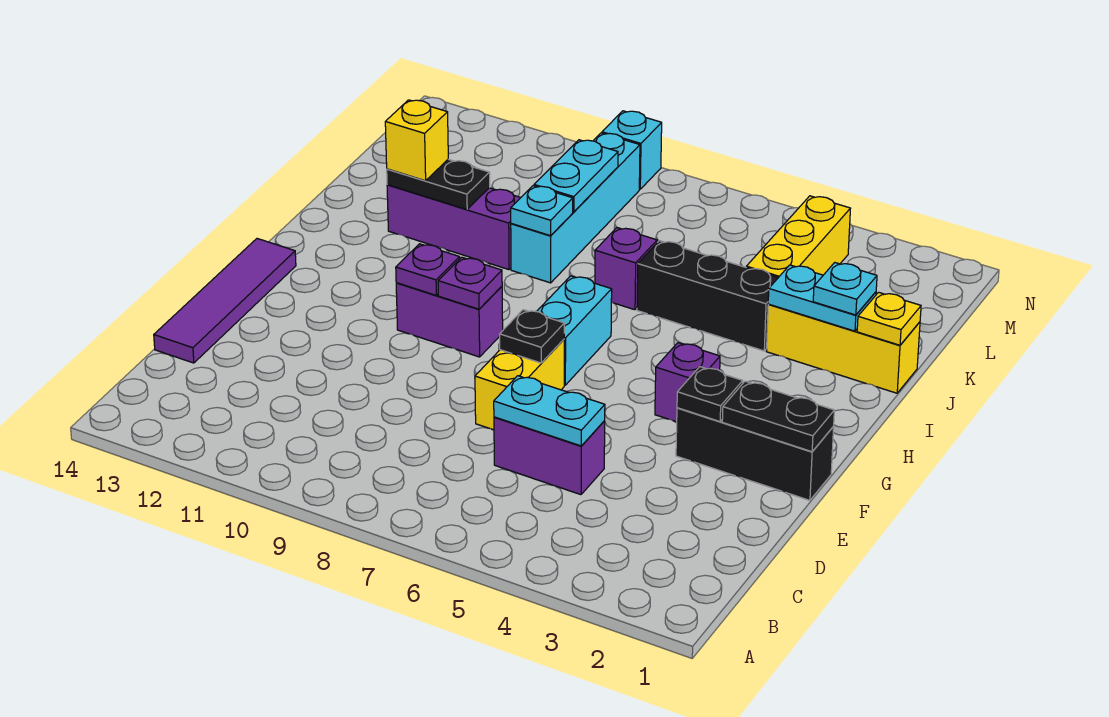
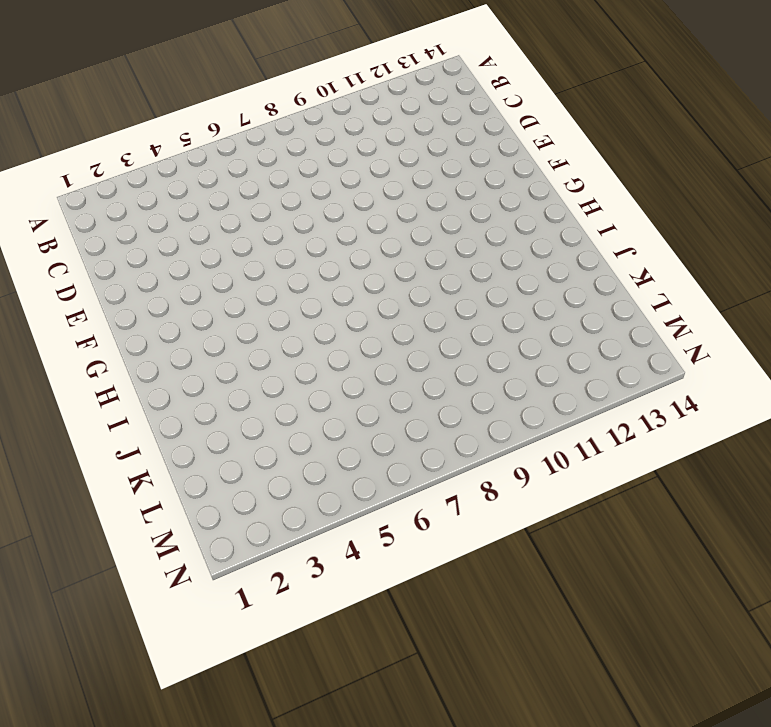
none -> purple 1x2 brick [494,417,605,495]
none -> purple 1x4 tile [154,239,296,363]
none -> yellow 1x2 brick [475,340,564,430]

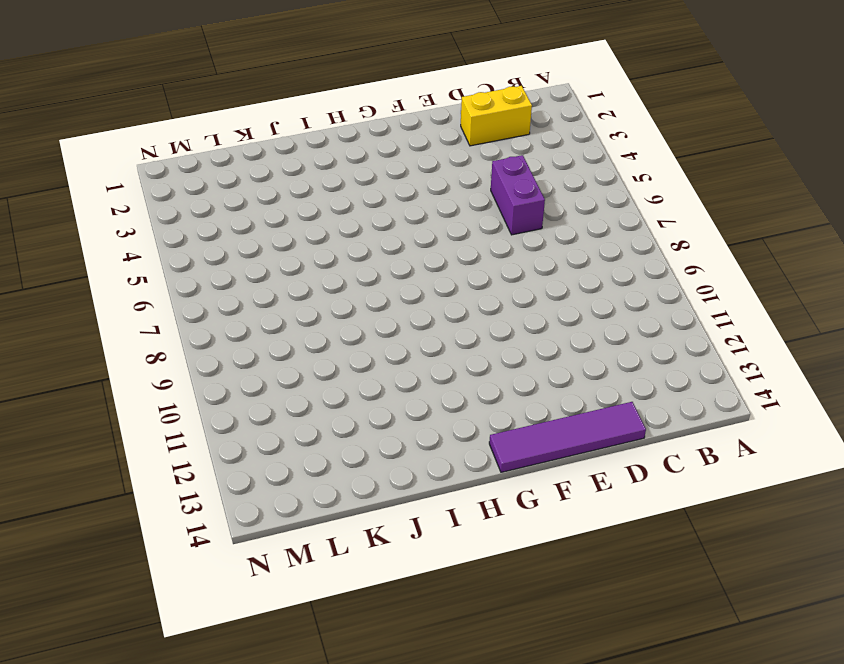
yellow 1x2 brick [461,86,532,146] -> yellow 1x2 brick moved to [475,340,564,430]
none -> black 1x3 brick [676,408,834,500]
none -> purple 1x1 brick [655,343,720,422]
none -> cyan 1x2 brick [537,276,612,385]

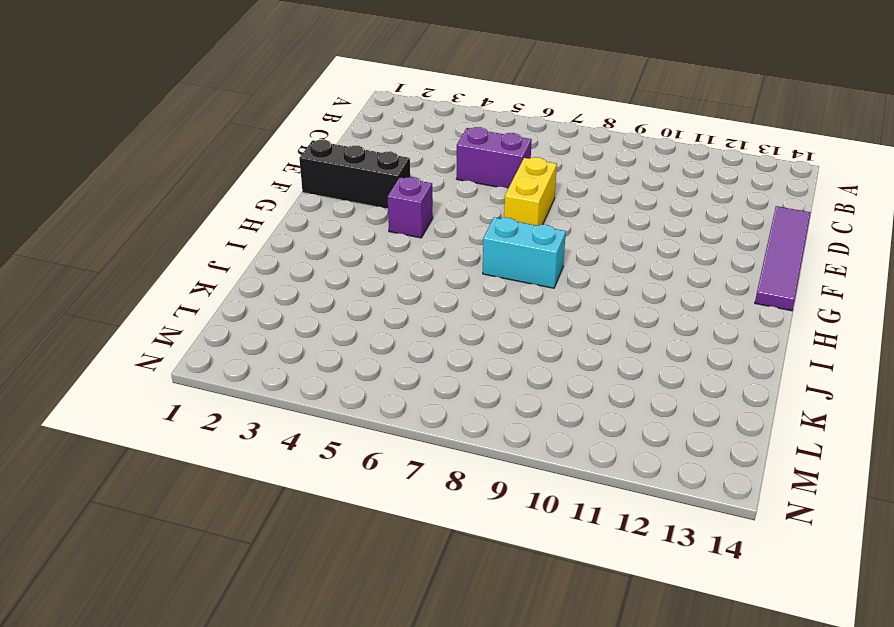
cyan 1x2 brick [483,217,566,288] -> cyan 1x2 brick turned to [537,276,612,385]
none -> purple 1x2 brick [396,283,503,357]
none -> yellow 1x3 brick [767,304,920,393]
none -> black 1x3 brick [637,241,778,351]

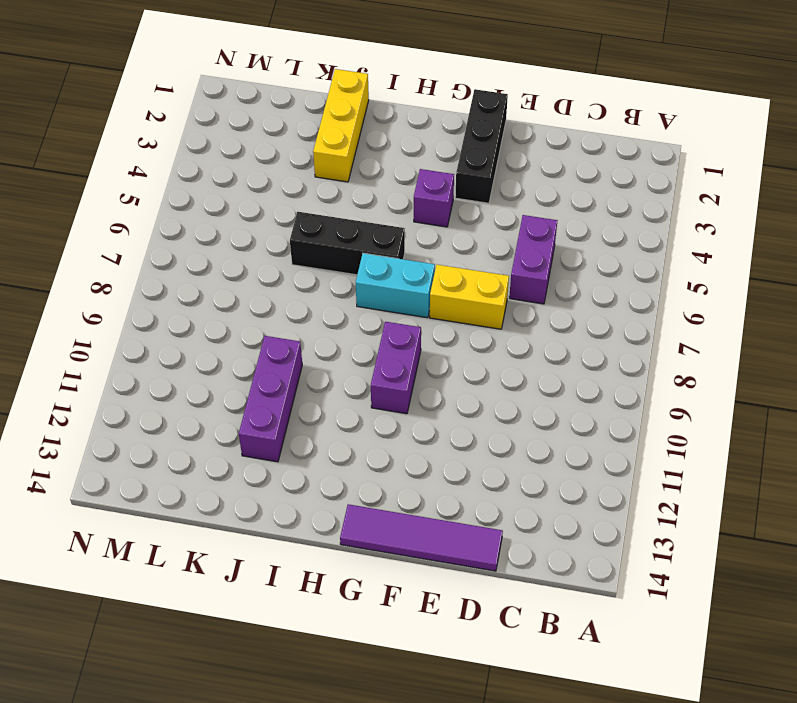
black 1x3 brick [290,212,405,275] -> black 1x3 brick turned to [637,241,778,351]
none -> purple 1x1 brick [595,228,657,310]
none -> cyan 1x4 brick [511,133,640,283]
none -> yellow 1x3 brick [746,196,851,278]

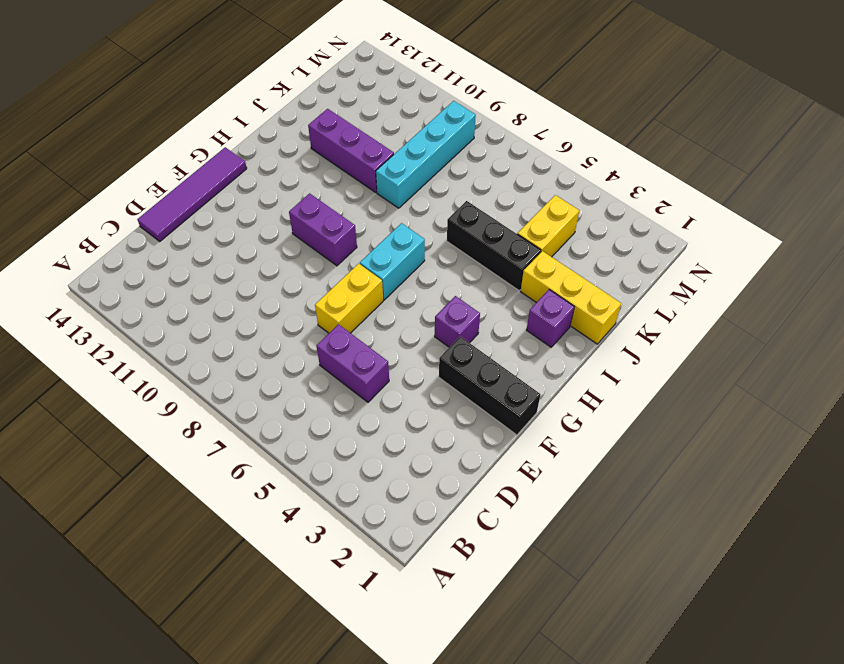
purple 1x1 brick [527,290,574,347] -> purple 1x1 brick moved to [595,228,657,310]
yellow 1x2 brick [518,195,579,257] -> yellow 1x3 brick [746,196,851,278]
none -> cyan 1x1 brick [602,111,662,189]
none -> cyan 1x2 plate [494,376,605,446]
none -> black 1x2 plate [722,381,834,452]

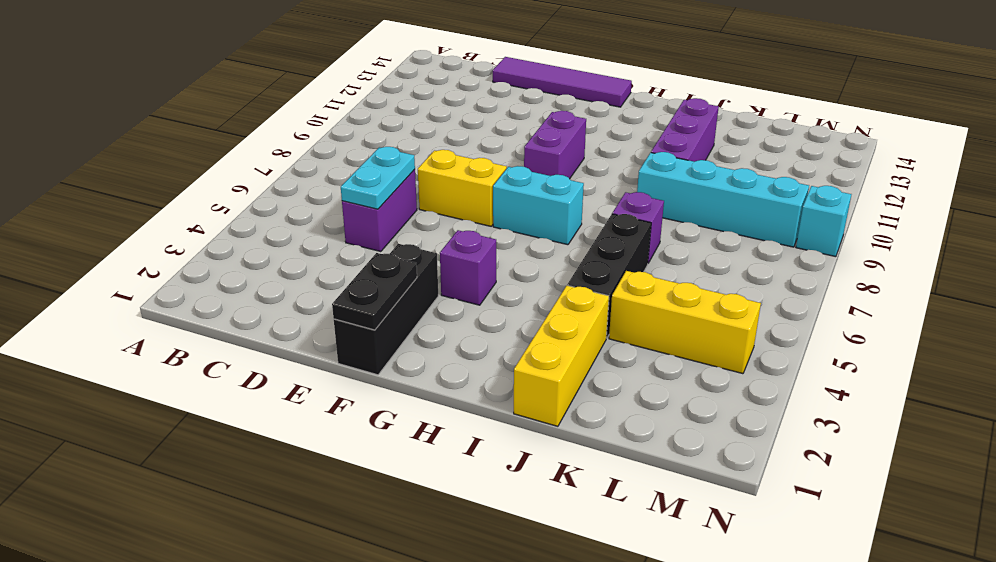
none -> black 1x1 plate [677,367,743,422]
none -> black 1x1 plate [500,310,564,363]
none -> purple 1x1 plate [438,257,502,309]

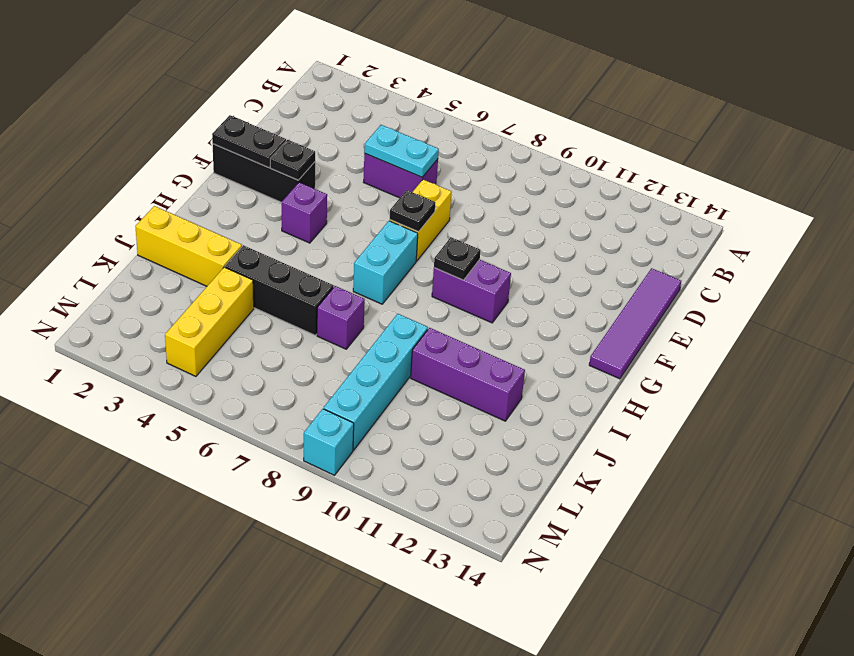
black 1x1 plate [434,237,481,280] -> purple 1x1 plate [438,257,502,309]
none -> purple 1x1 plate [396,244,460,295]
none -> yellow 1x1 plate [857,292,921,345]
none -> cyan 1x2 plate [768,265,876,331]

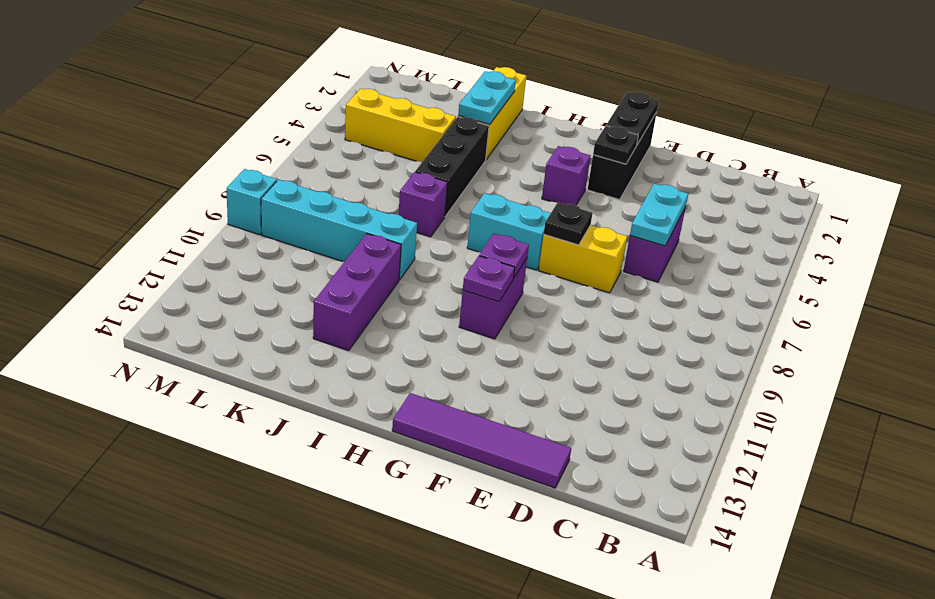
none -> yellow 1x1 plate [857,292,921,345]
none -> cyan 1x1 plate [511,186,573,236]
none -> black 1x2 plate [387,159,490,209]

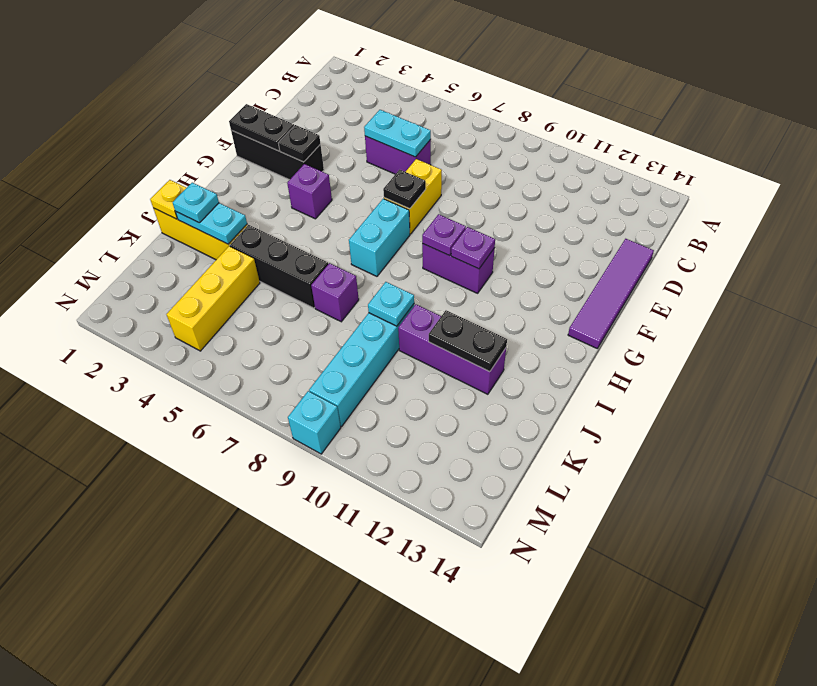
none -> cyan 1x2 plate [534,140,618,212]
none -> yellow 1x1 brick [385,100,448,181]

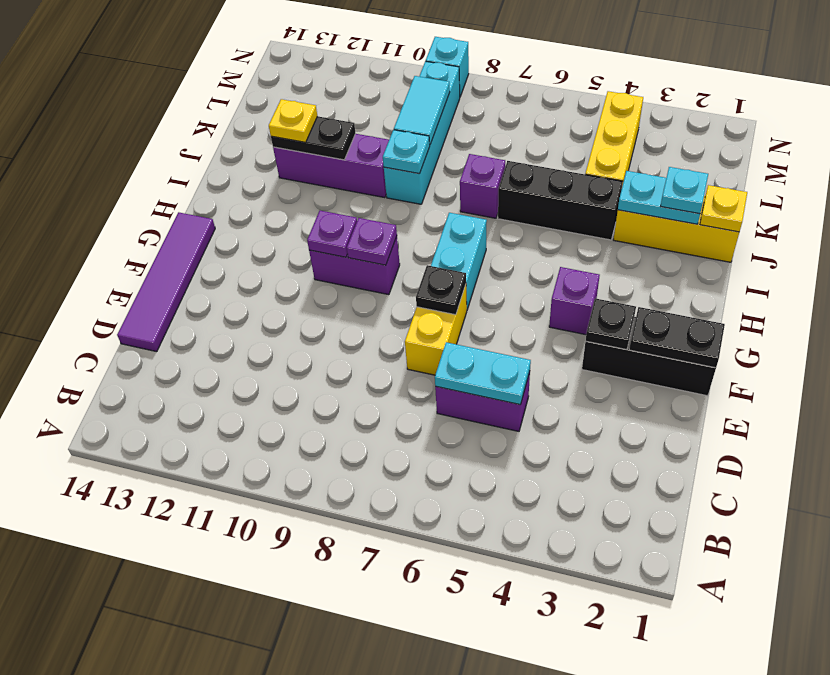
yellow 1x1 plate [269,99,317,142] -> yellow 1x1 brick [385,100,448,181]
cyan 1x2 tile [394,76,450,144] -> cyan 1x2 plate [534,140,618,212]

